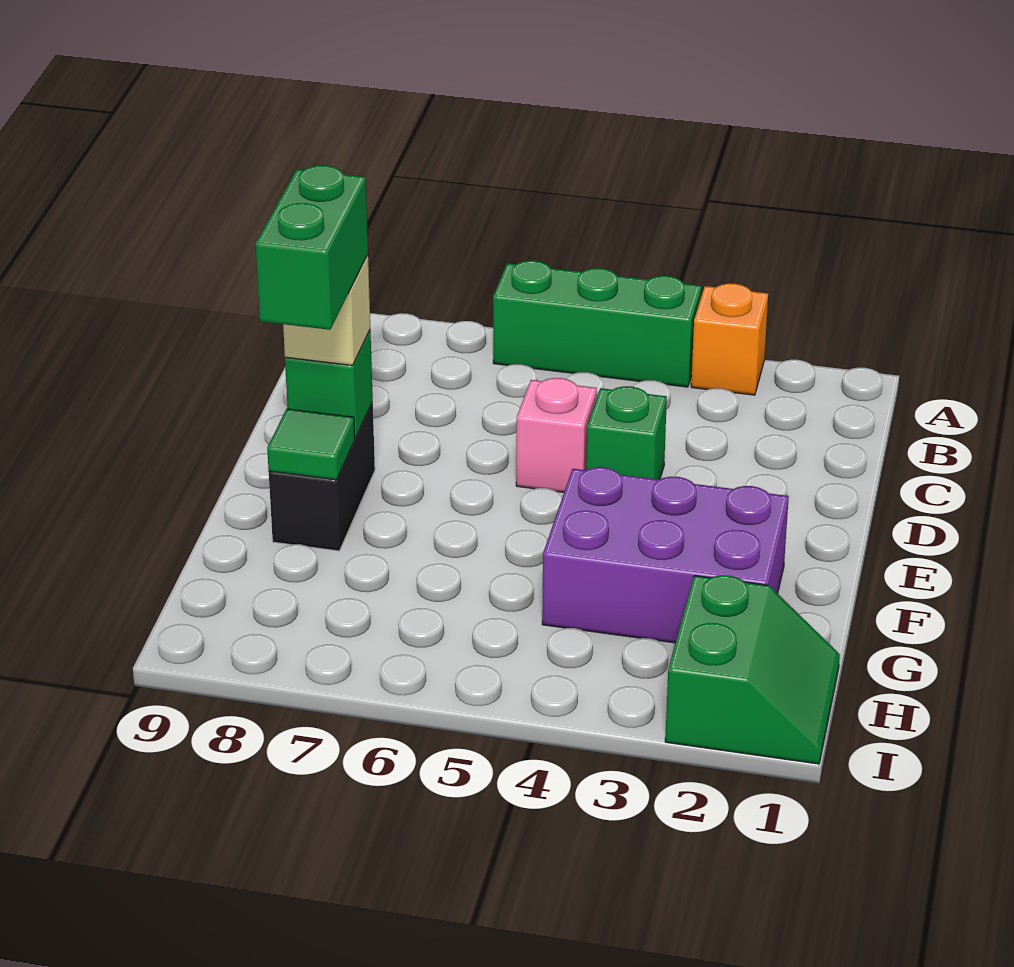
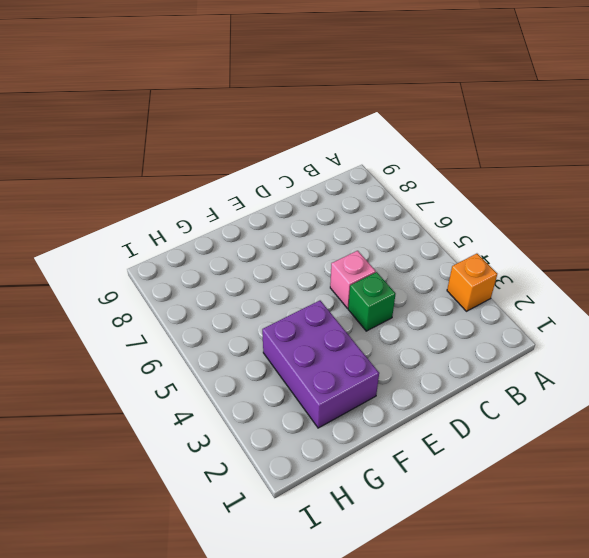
none -> green 1x3 brick [493,261,701,387]
none -> black 1x2 brick [269,402,375,551]

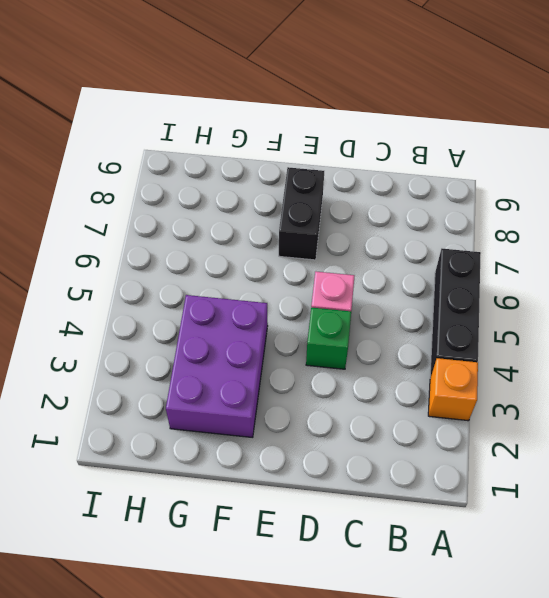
black 1x3 brick [430,249,481,378] -> green 1x3 brick [493,261,701,387]
black 1x2 brick [279,167,324,260] -> black 1x2 brick turned to [269,402,375,551]
none -> green 2x2 slope [665,575,840,764]
none -> green 1x1 brick [285,330,373,438]

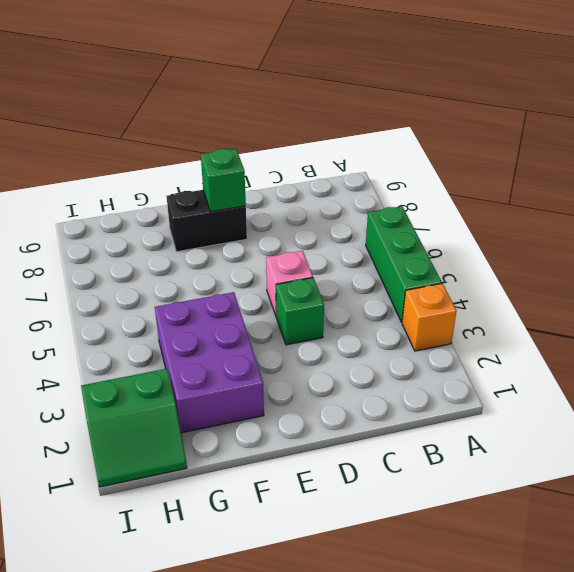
none -> green 1x1 tile [267,409,355,480]
none -> tan 1x1 brick [283,255,370,365]

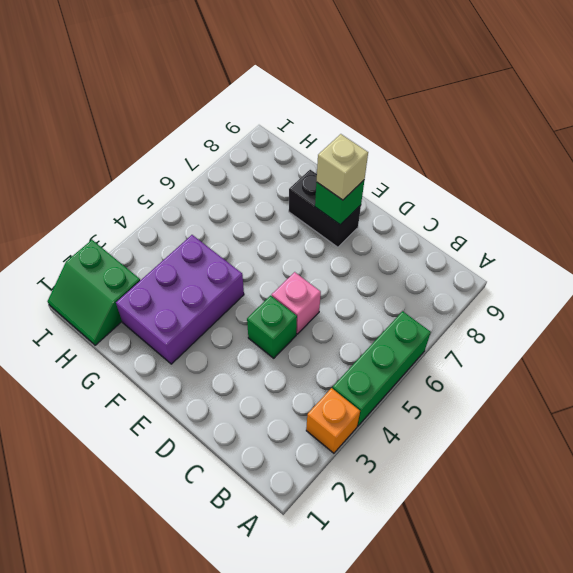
none -> green 1x1 tile [267,409,355,480]
none -> green 1x2 brick [256,165,368,330]

